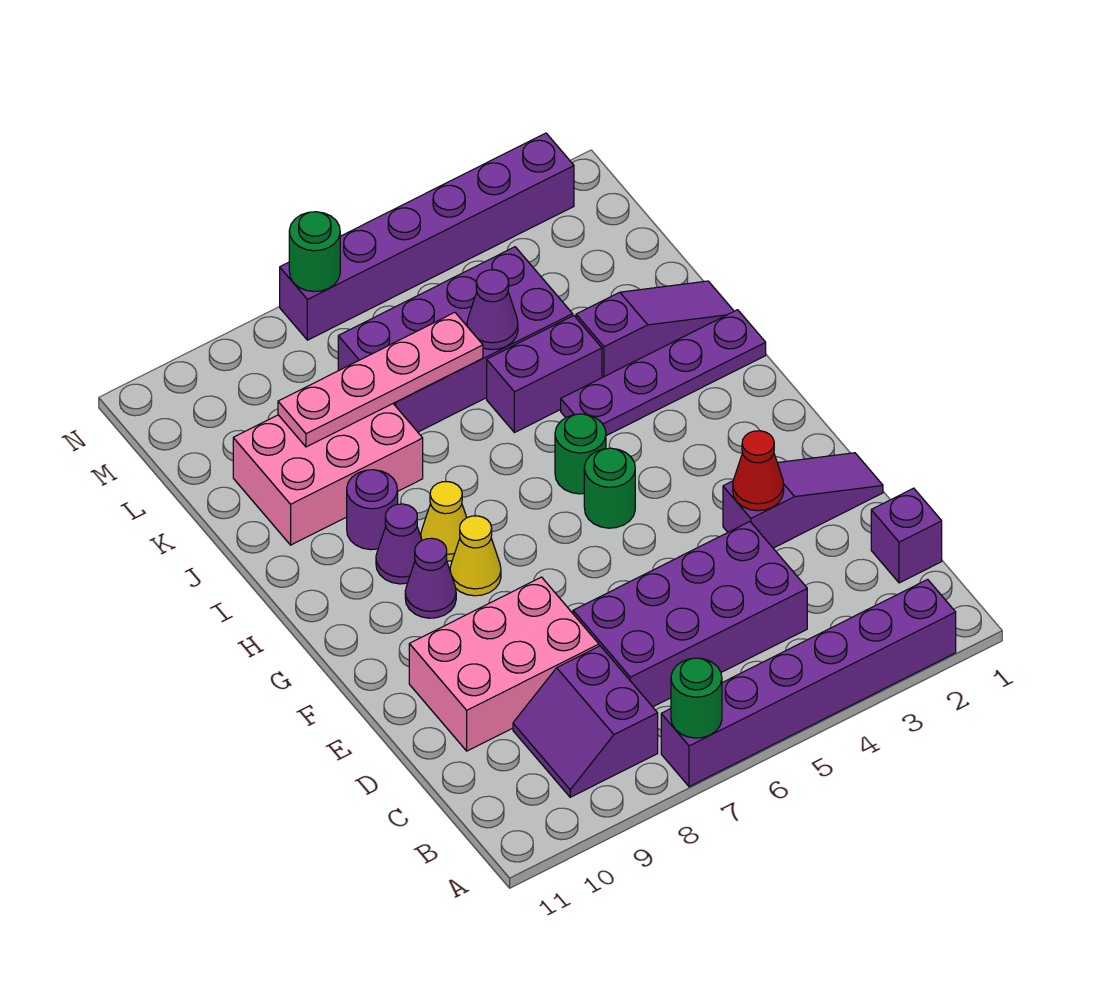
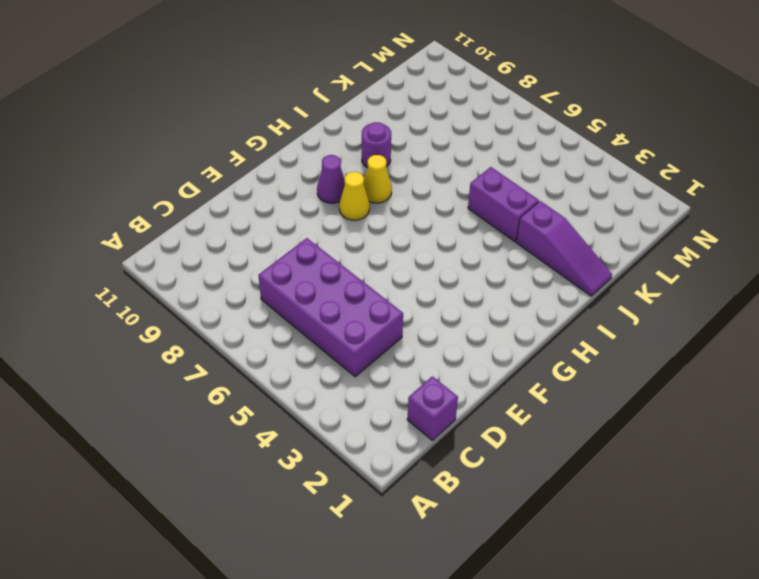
none -> purple 1x6 brick [661,579,956,787]
none -> purple 2x2 slope [513,646,658,797]
none -> pink 2x3 brick [409,577,599,751]

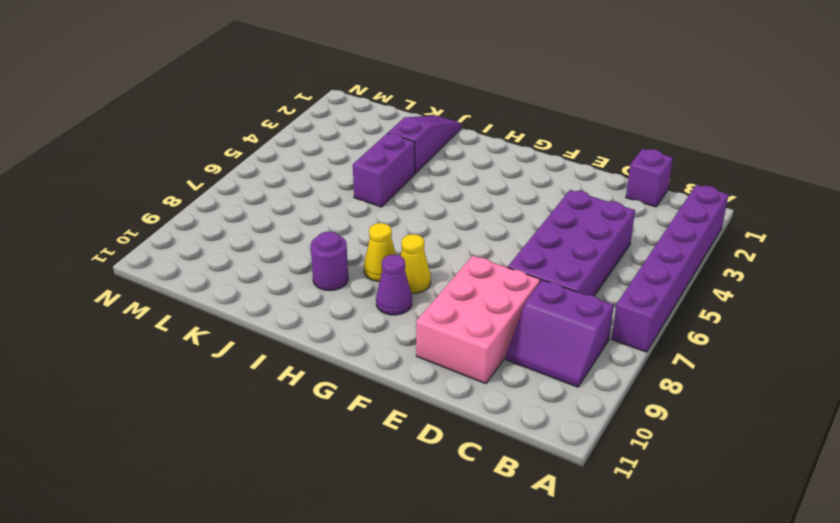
none -> purple 1x3 slope [723,453,883,548]
none -> green 1x1 round brick [584,448,635,528]
none -> green 1x1 round brick [555,414,606,494]

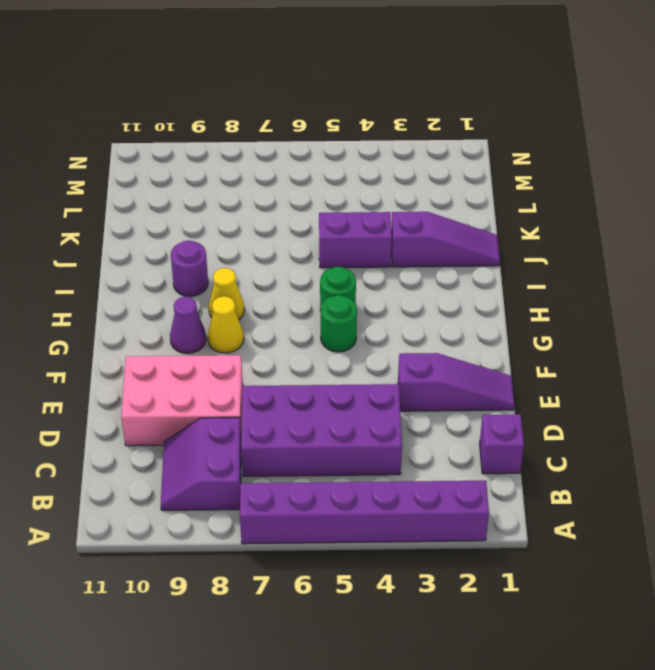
none -> purple 1x1 cone [376,504,422,584]
none -> purple 1x4 plate [561,310,766,436]
none -> pink 2x3 brick [233,404,423,545]

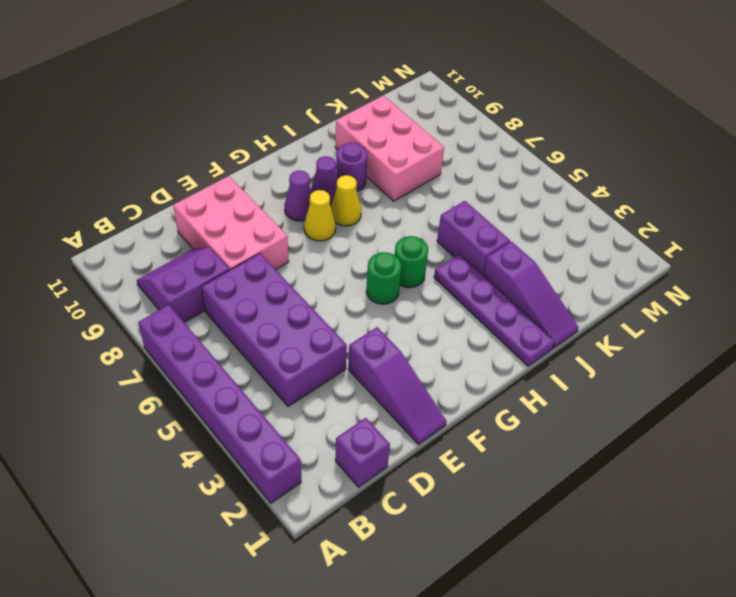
none -> purple 2x4 brick [338,247,573,432]
none -> purple 1x6 brick [280,133,574,340]
none -> green 1x1 round brick [671,658,722,738]

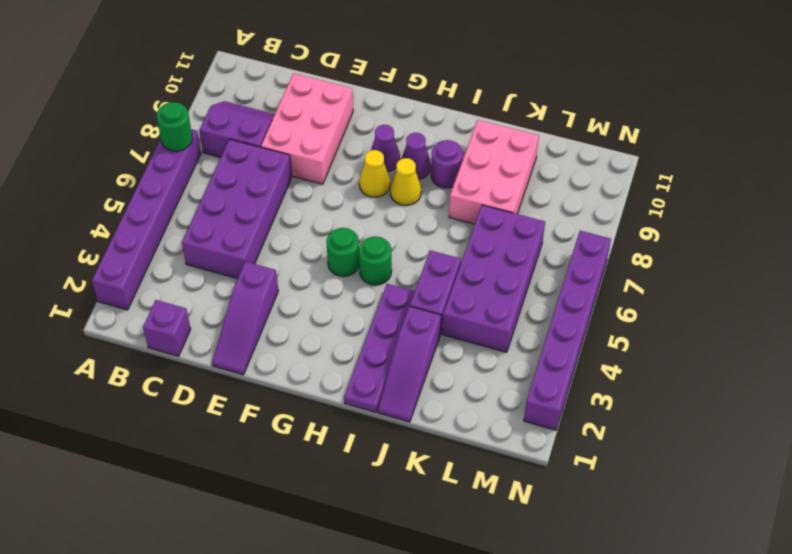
none -> red 1x1 cone [733,431,784,511]
none -> purple 1x1 cone [467,270,518,350]
none -> pink 1x4 plate [278,312,483,447]

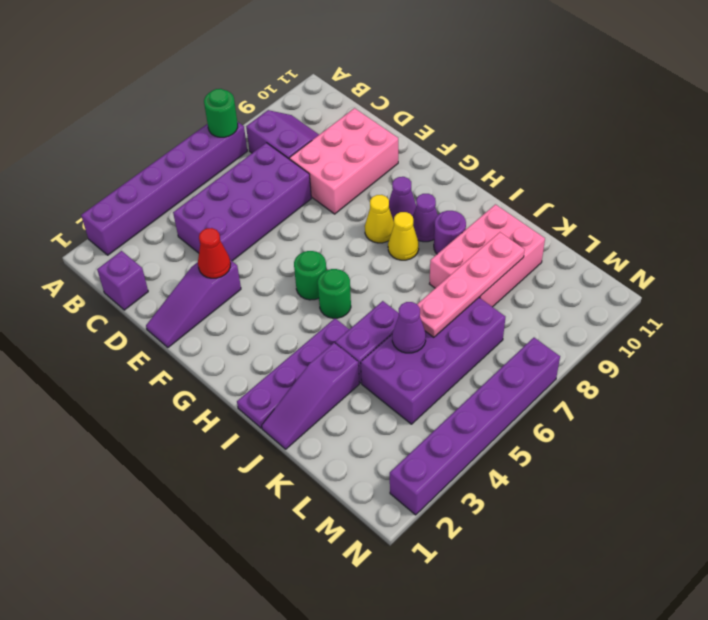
none -> green 1x1 round brick [289,212,340,292]

